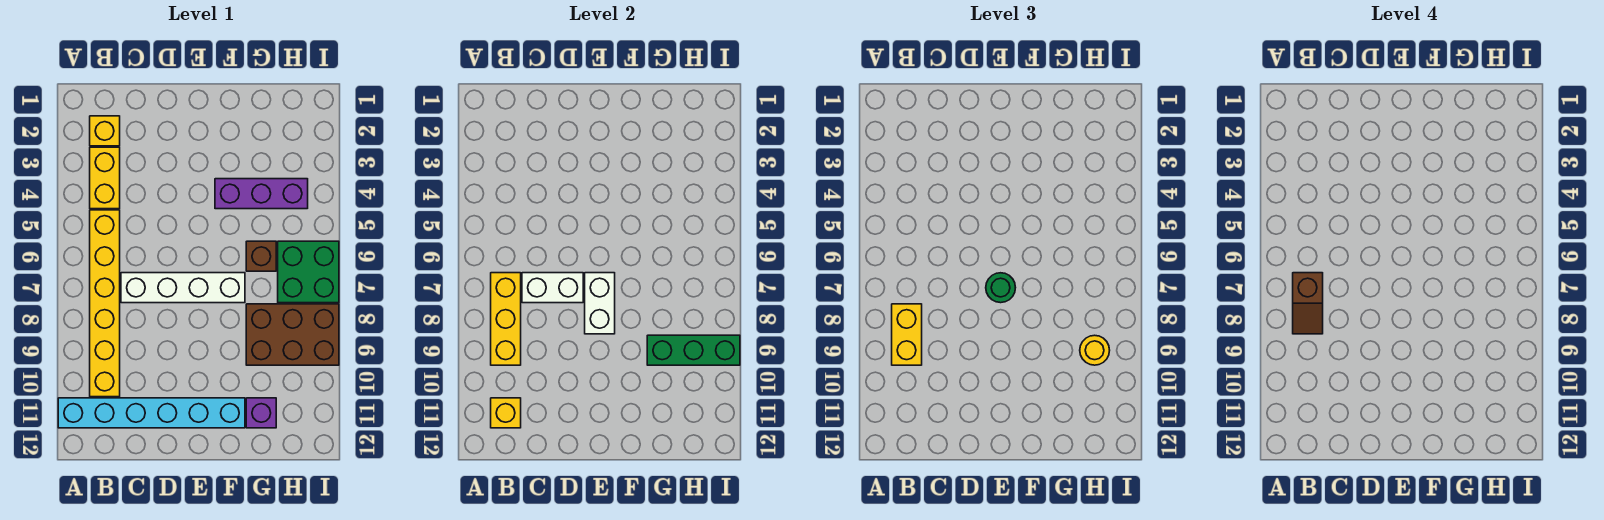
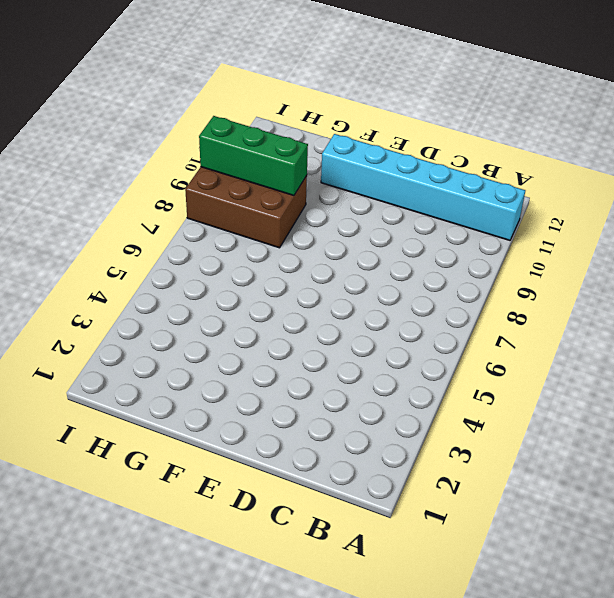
none -> yellow 1x1 brick [90,116,120,146]
none -> yellow 1x2 brick [90,147,120,209]
none -> yellow 1x6 brick [90,210,120,397]

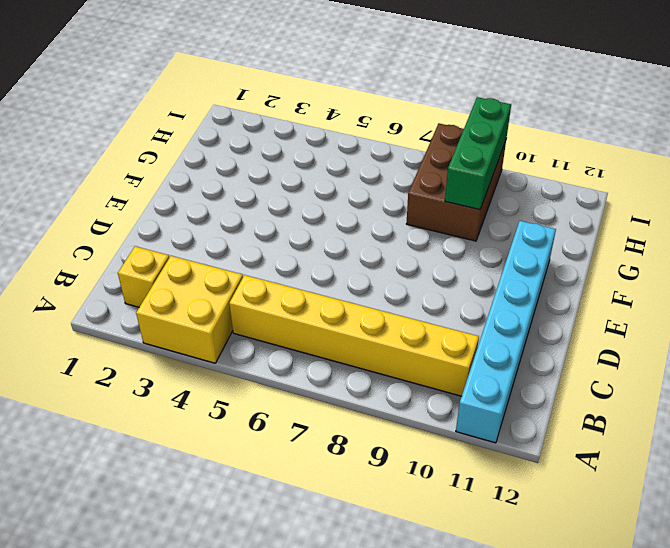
yellow 2x2 brick [136,256,243,363] -> yellow 1x2 brick [90,147,120,209]
none -> white 1x4 brick [121,273,245,303]
none -> purple 1x3 brick [215,179,308,209]
none -> brown 1x1 brick [246,241,276,271]

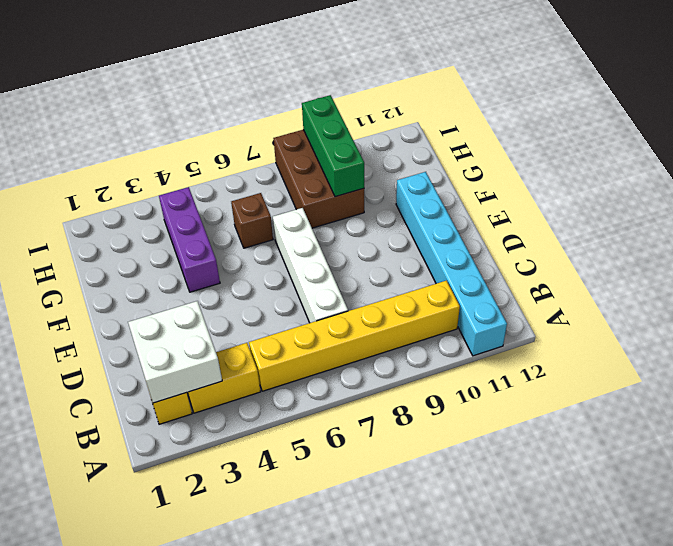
white 2x2 brick [128,301,222,403] -> none
none -> purple 1x1 brick [246,398,276,428]
none -> green 2x2 brick [278,241,339,303]
none -> yellow 1x3 brick [491,273,521,365]

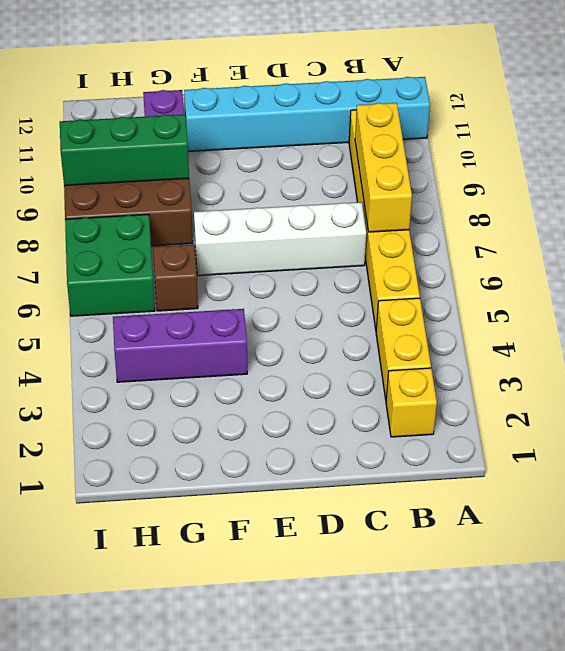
none -> yellow 1x1 brick [491,398,521,428]
none -> white 1x2 brick [522,273,583,303]
none -> white 1x2 brick [585,273,615,334]

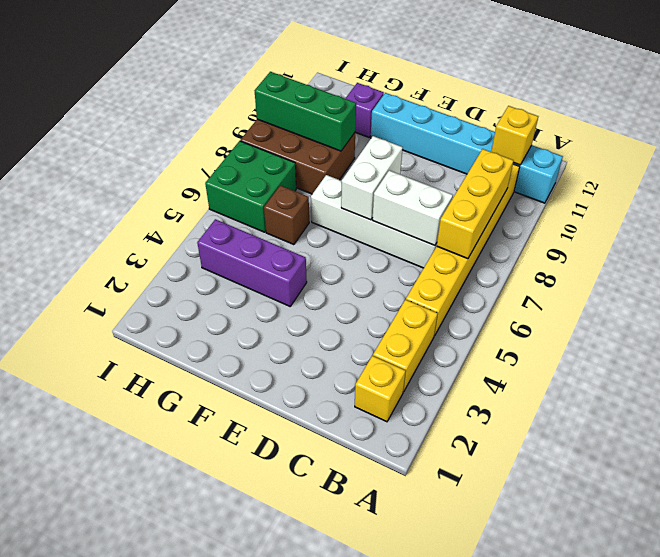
none -> yellow 1x2 brick [892,304,922,365]
none -> green 1x1 round brick [986,273,1016,303]
none -> yellow 1x1 round brick [1080,335,1110,365]

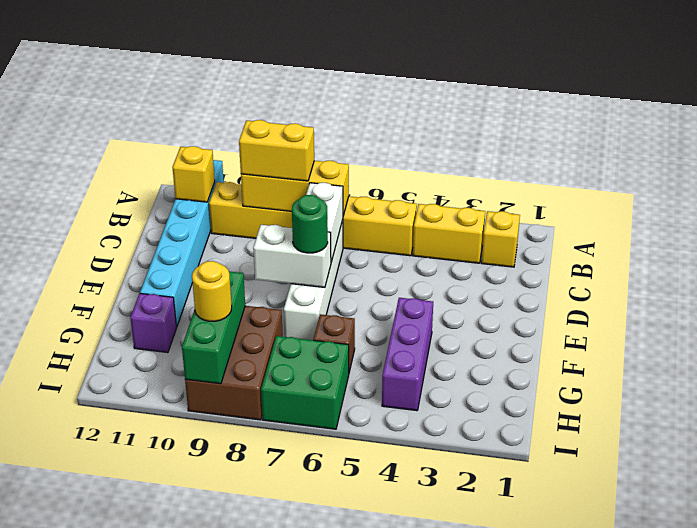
none -> brown 1x2 slope [1293,273,1323,334]

